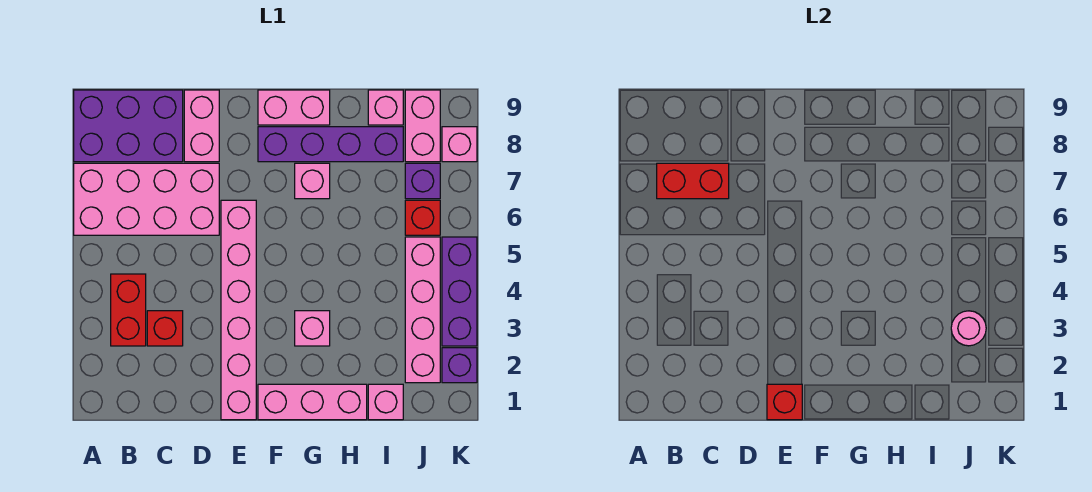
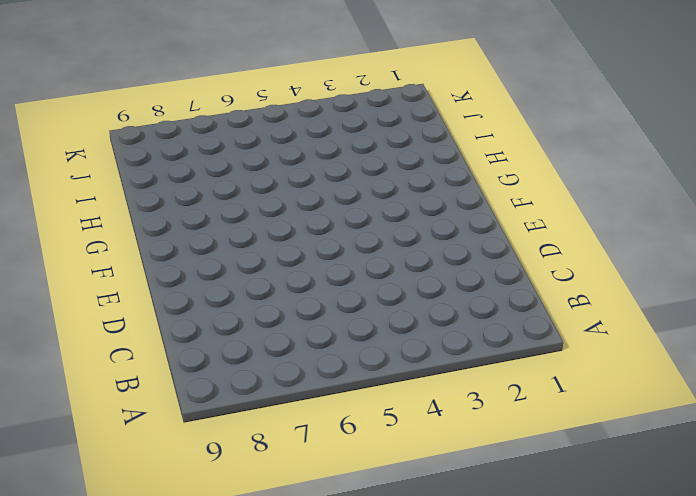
none -> pink 2x4 brick [74,163,219,235]
none -> purple 2x3 brick [74,90,183,162]
none -> red 1x2 brick [111,274,146,346]

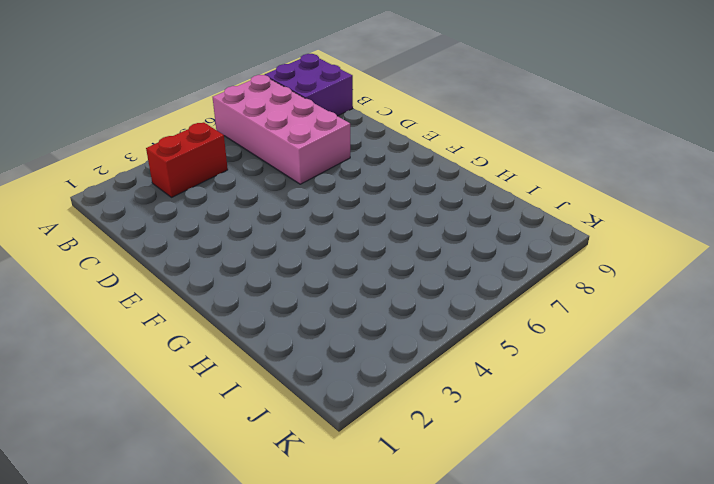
purple 2x2 brick [265,54,353,116] -> purple 2x3 brick [74,90,183,162]
none -> red 1x1 brick [147,311,183,346]
none -> pink 1x2 brick [184,90,219,162]
none -> pink 1x6 brick [221,200,256,420]

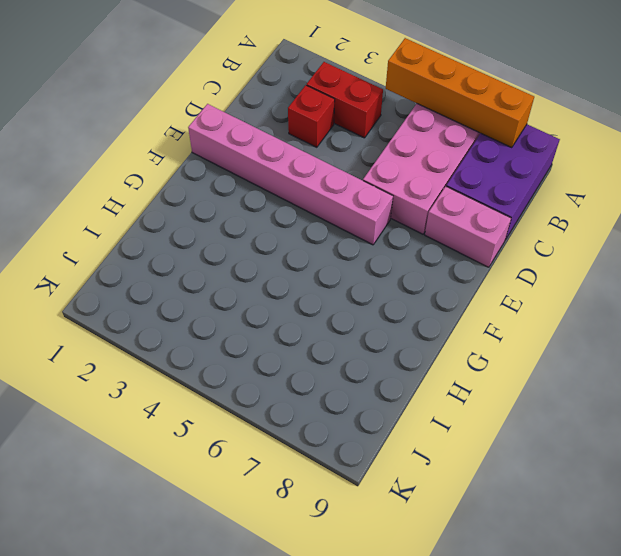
orange 1x4 brick [386,38,534,148] -> none
none -> pink 1x3 brick [258,384,367,420]
none -> purple 1x4 brick [258,127,403,162]
none -> pink 1x2 brick [258,90,330,125]

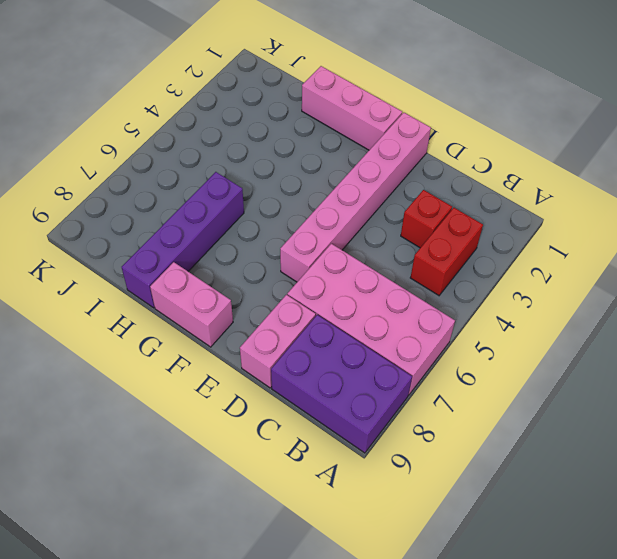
purple 1x4 brick [122,172,244,308] -> purple 1x4 brick turned to [258,127,403,162]
none -> pink 1x1 brick [295,311,330,346]
none -> pink 1x1 brick [295,163,330,199]
none -> pink 1x1 brick [368,384,403,420]

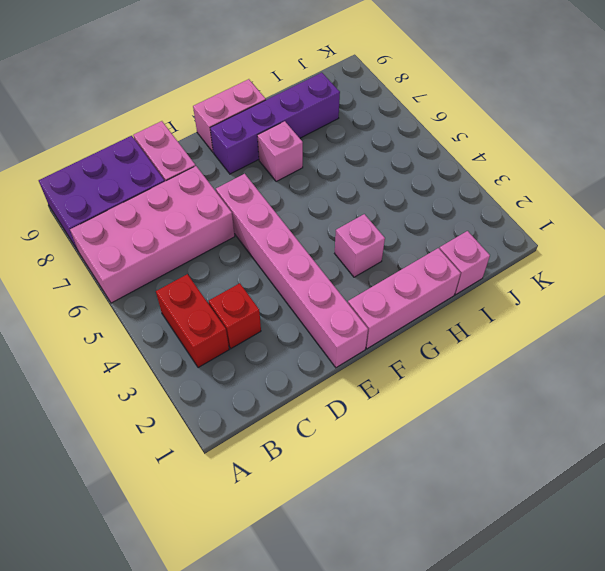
none -> pink 1x1 brick [368,90,403,125]
none -> pink 1x4 brick [405,237,440,383]
none -> red 1x1 brick [405,200,440,235]

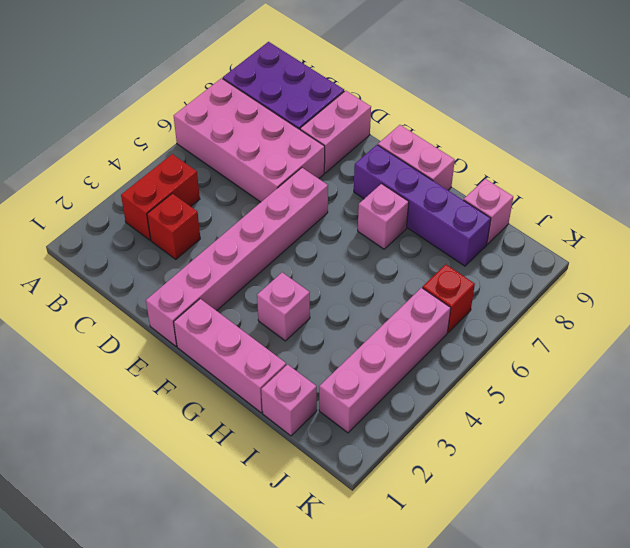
none -> purple 1x1 brick [405,163,440,199]
none -> pink 1x2 brick [405,90,440,162]
none -> purple 1x1 brick [442,348,477,383]

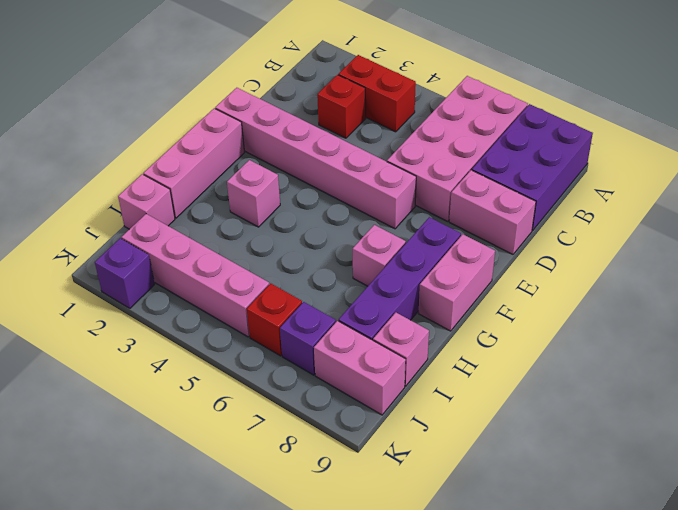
none -> purple 1x3 brick [442,237,477,346]
none -> pink 1x1 brick [442,127,477,162]
none -> red 1x2 brick [657,163,729,199]

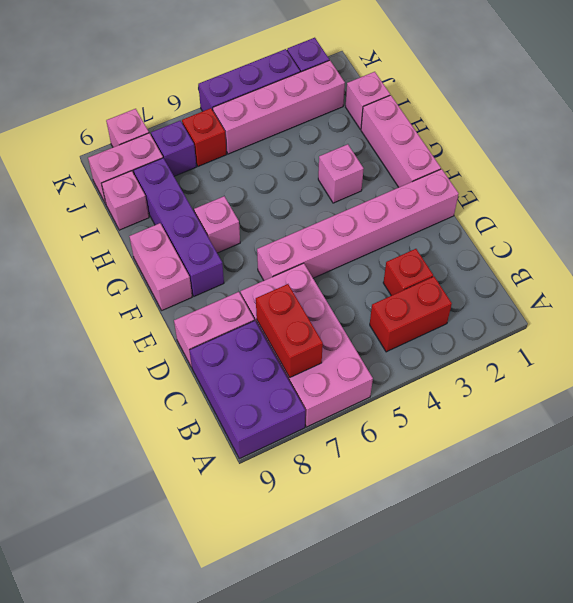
none -> red 1x1 brick [767,384,802,420]
none -> pink 1x1 round brick [951,311,986,346]

